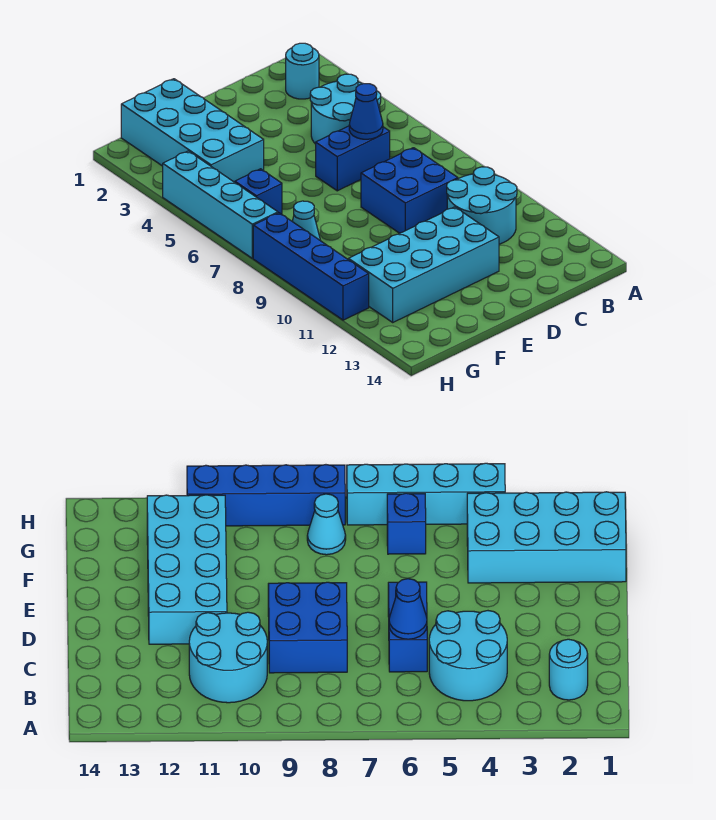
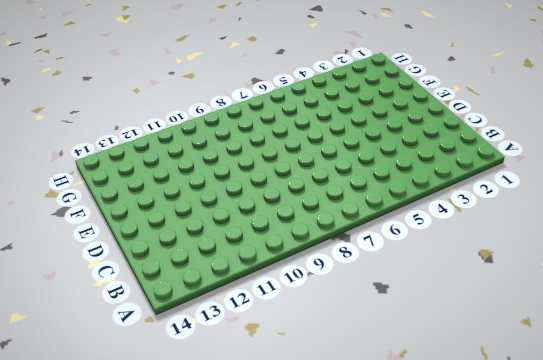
none -> cyan 1x1 round brick [286,43,319,99]
none -> cyan 2x2 round brick [310,74,381,144]
none -> cyan 2x2 round brick [447,167,517,244]

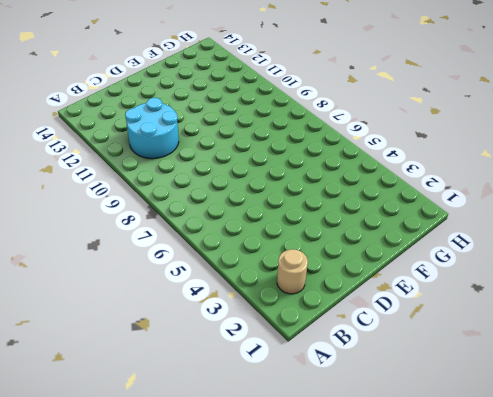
tan 1x1 round brick [277,249,308,294] -> cyan 1x1 round brick [286,43,319,99]
none -> cyan 2x2 round brick [310,74,381,144]
none -> blue 1x2 brick [316,126,390,191]
none -> blue 2x2 brick [361,148,458,233]

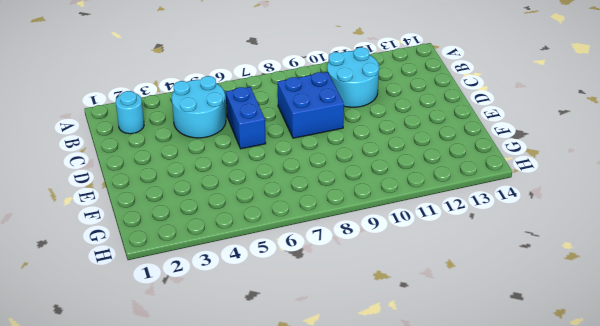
none -> cyan 2x4 brick [348,207,499,322]
none -> cyan 2x4 brick [121,79,264,182]
none -> blue 1x1 brick [235,169,282,214]

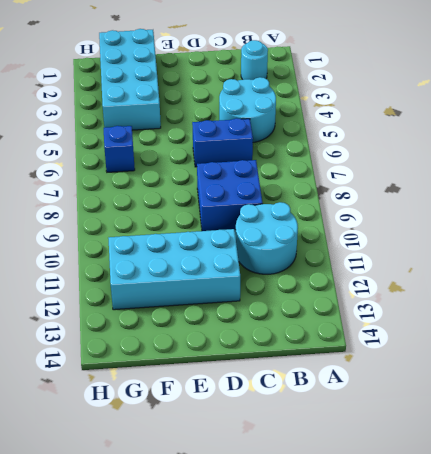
none -> cyan 1x1 cone [292,201,321,241]
none -> cyan 1x4 brick [163,151,278,258]
none -> blue 1x4 brick [253,213,369,320]

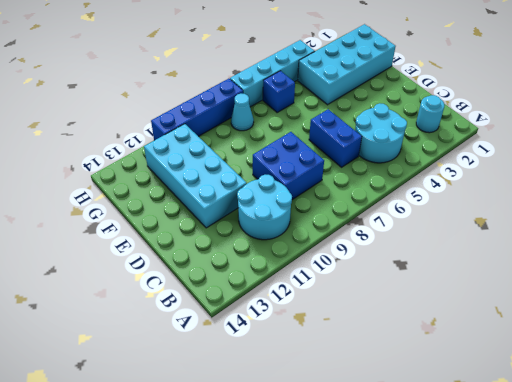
none -> blue 1x1 cone [349,84,383,139]

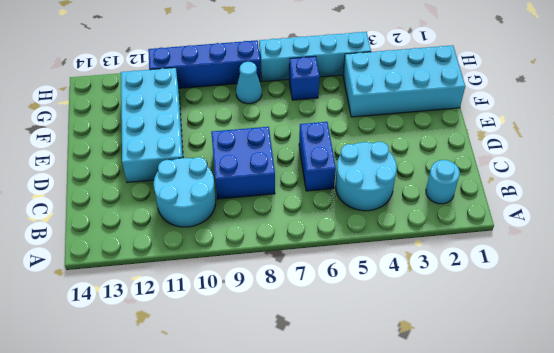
none -> blue 1x1 cone [349,84,383,139]

